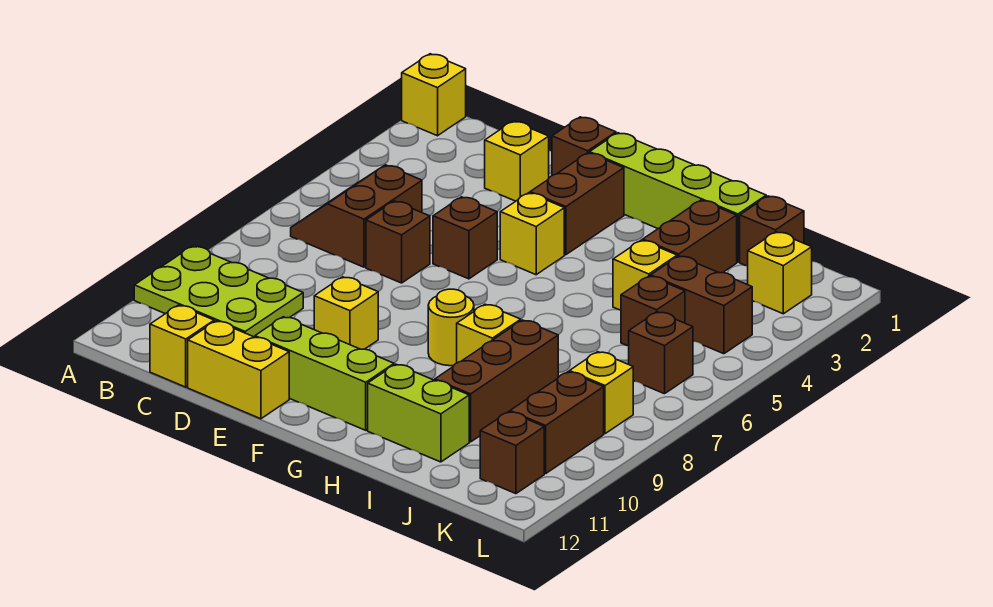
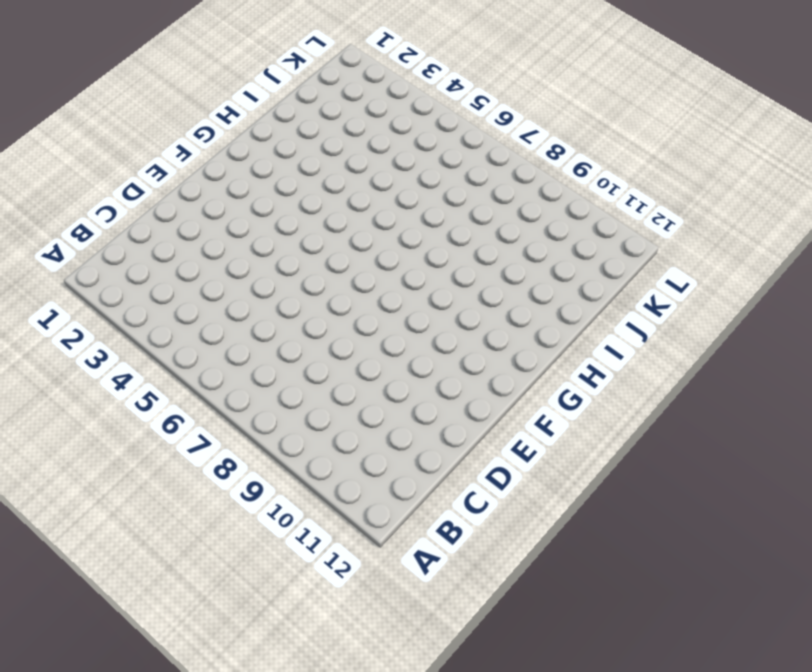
none -> yellow 1x1 brick [402,54,466,136]
none -> lime 2x3 plate [134,246,303,337]
none -> brown 2x2 slope [291,165,422,267]

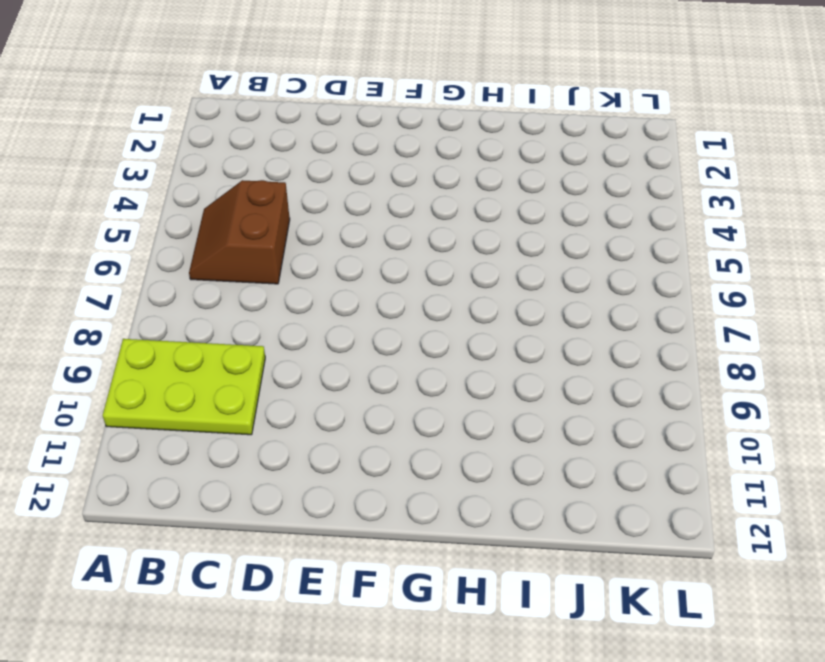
none -> yellow 1x1 brick [402,54,466,136]
none -> yellow 1x1 brick [150,305,214,387]
none -> yellow 1x1 brick [485,121,549,201]

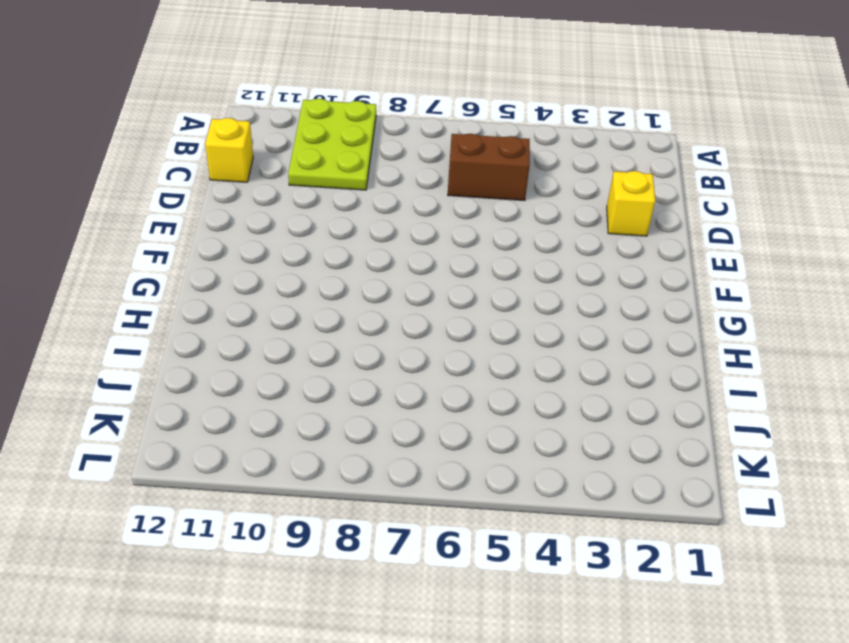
none -> yellow 1x1 brick [402,54,466,136]
none -> brown 1x1 brick [366,201,430,283]
none -> yellow 1x2 brick [188,321,289,419]

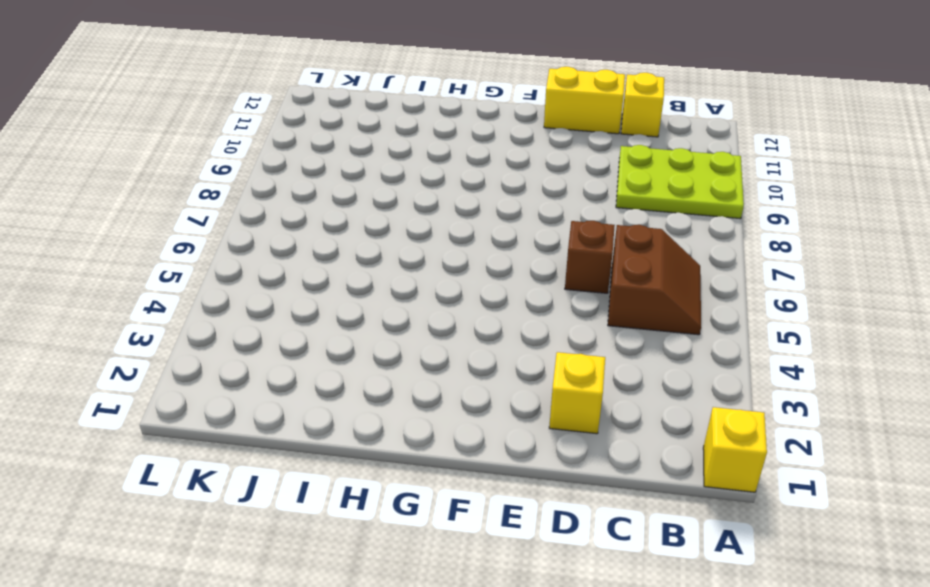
none -> brown 1x1 brick [552,117,616,176]
none -> brown 1x1 brick [433,197,497,279]
none -> yellow 1x1 brick [314,277,378,349]

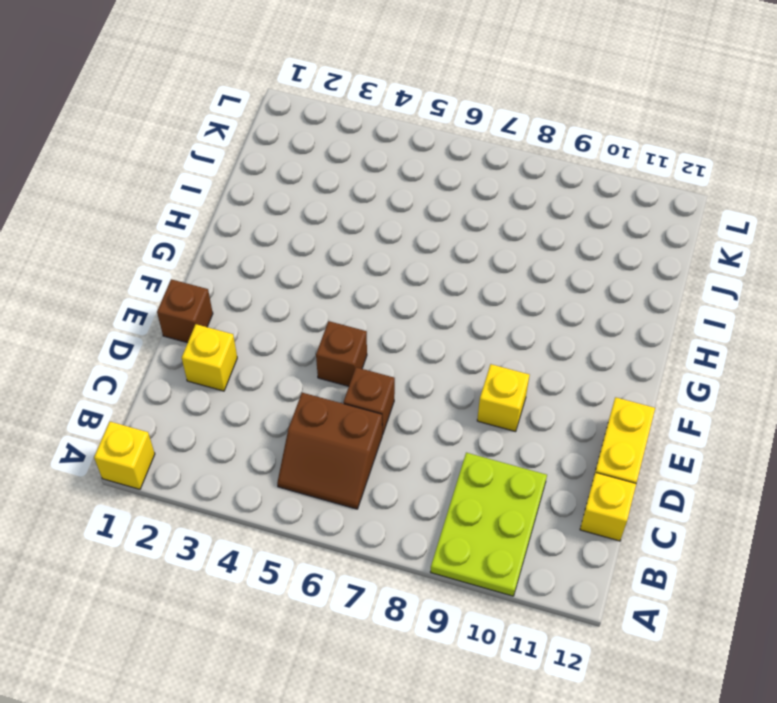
none -> lime 1x3 brick [255,317,394,430]
none -> lime 1x4 brick [590,133,766,262]
none -> brown 1x2 brick [530,153,624,255]

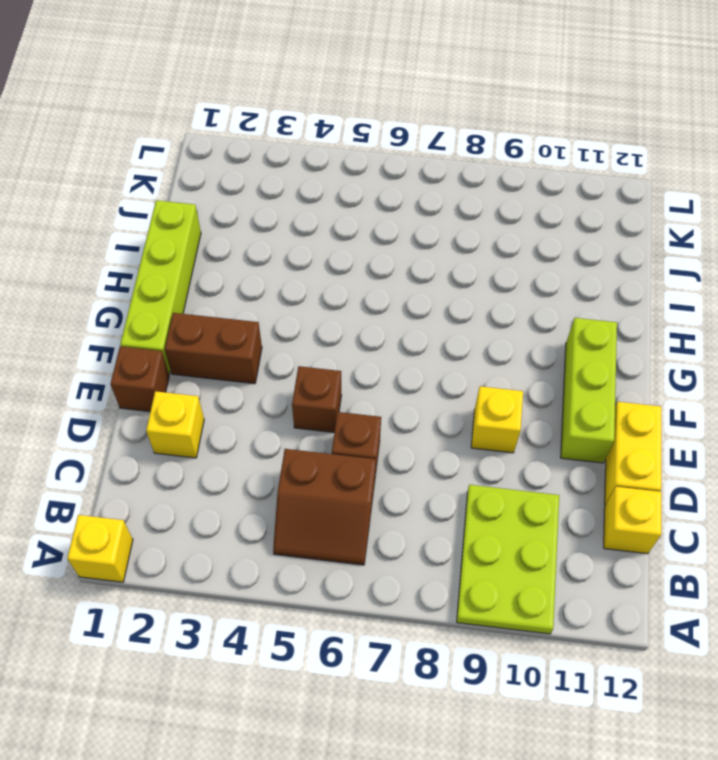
none -> yellow 1x1 brick [500,193,564,275]
none -> yellow 1x1 round brick [428,289,474,366]
none -> yellow 1x1 brick [457,304,521,363]

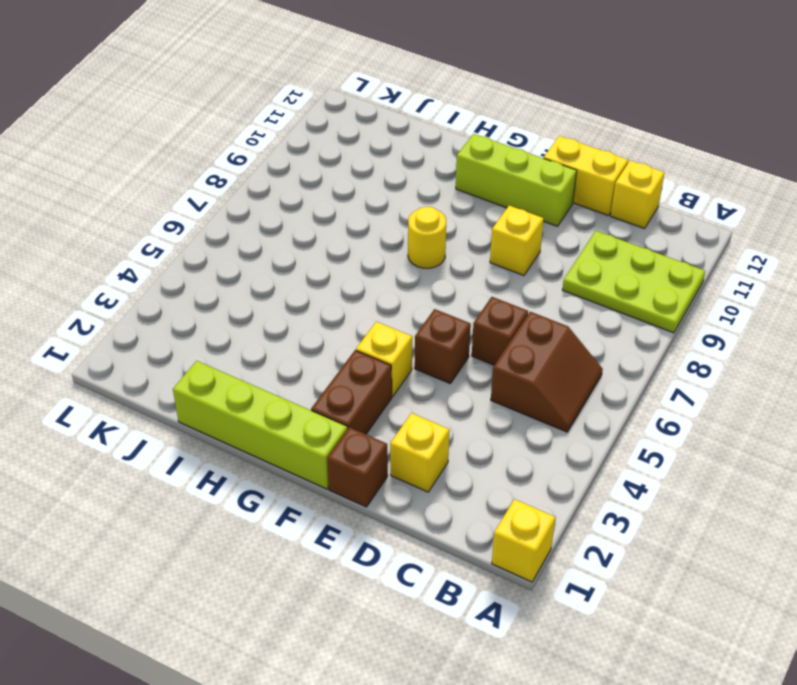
none -> yellow 1x1 brick [457,304,521,363]
none -> lime 1x2 brick [368,364,469,462]
none -> brown 1x2 brick [643,200,737,273]

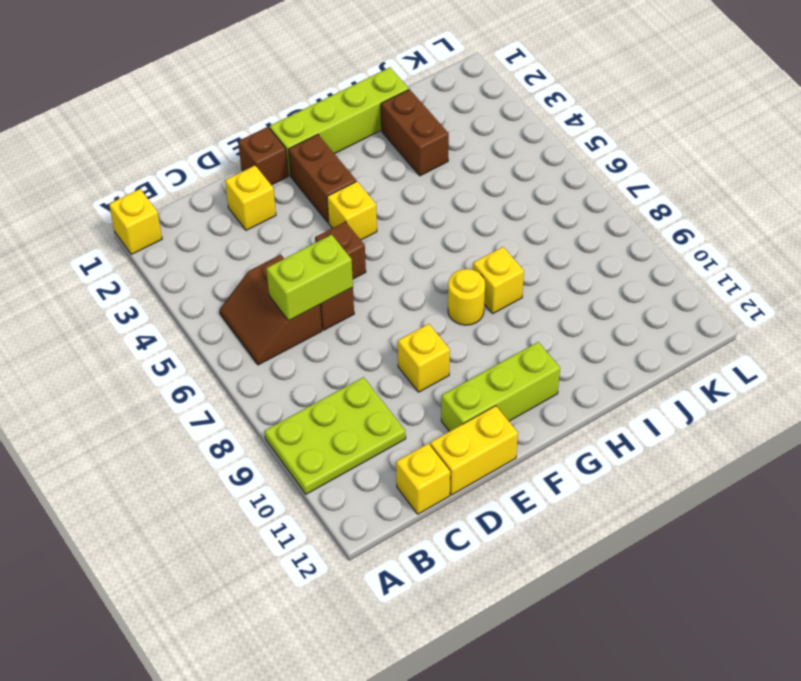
lime 1x2 brick [266,235,353,321] -> lime 1x2 brick moved to [368,364,469,462]
none -> yellow 1x1 brick [613,240,677,310]
none -> brown 1x3 brick [435,320,558,442]
none -> brown 1x1 brick [740,196,804,266]

